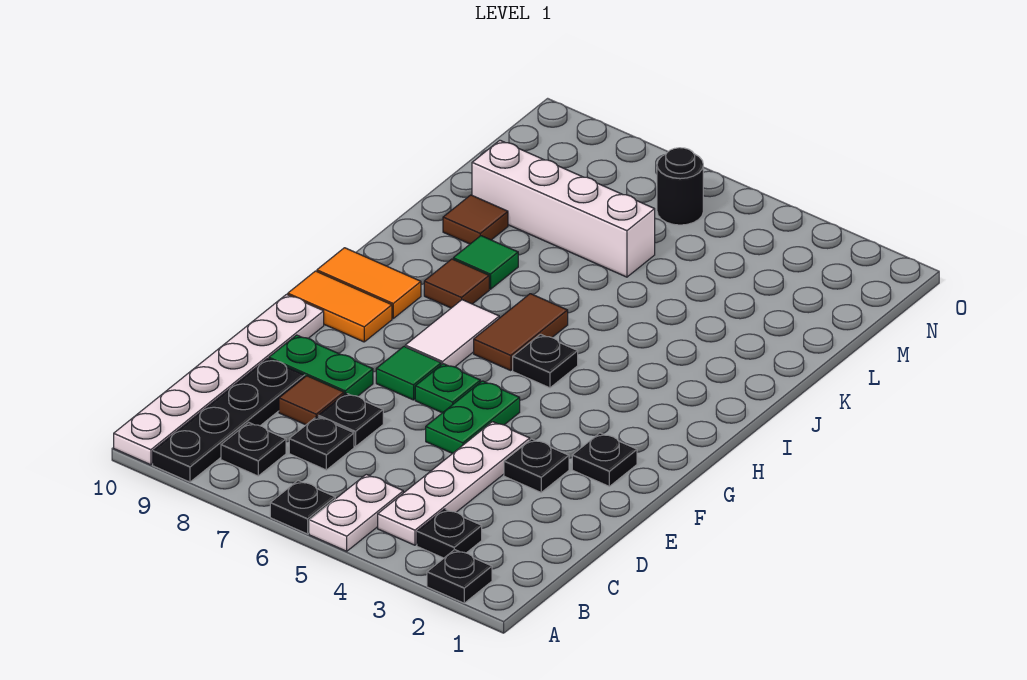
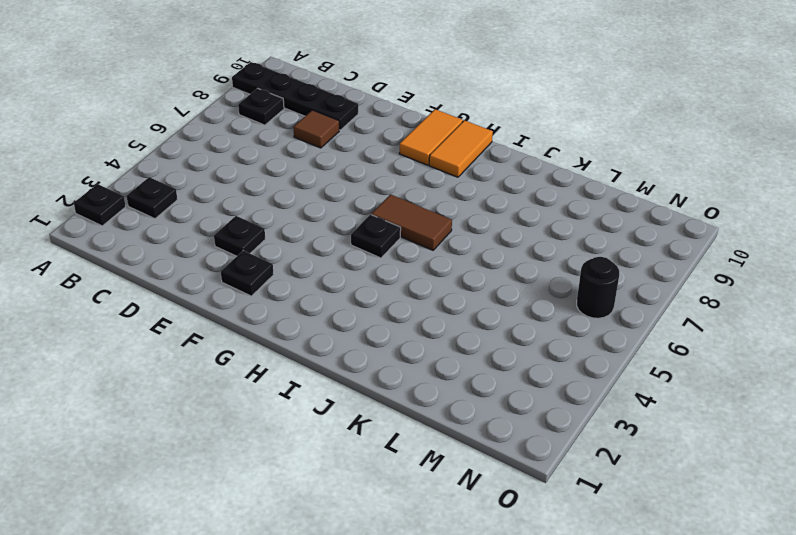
none -> white 1x2 plate [309,474,403,551]
none -> black 1x1 plate [270,481,335,534]
none -> white 1x6 plate [114,294,324,465]

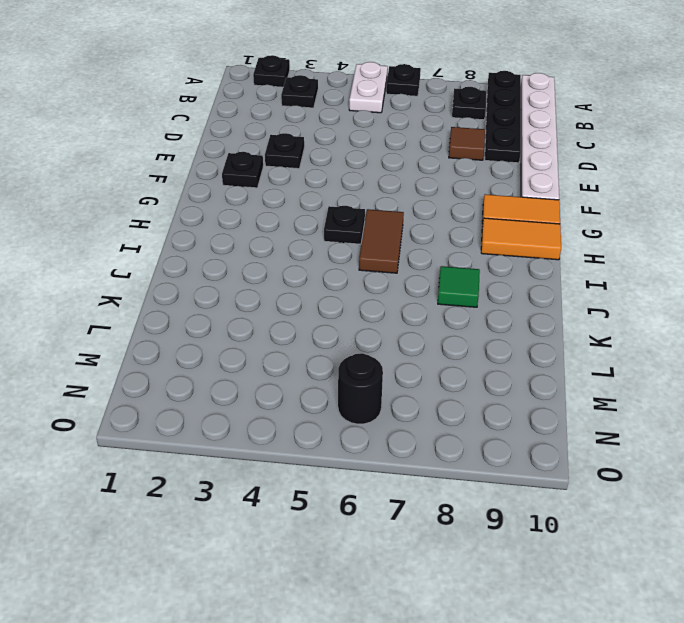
none -> white 1x4 plate [378,422,530,545]
none -> black 1x1 plate [289,417,354,470]
none -> black 1x1 plate [318,393,383,447]

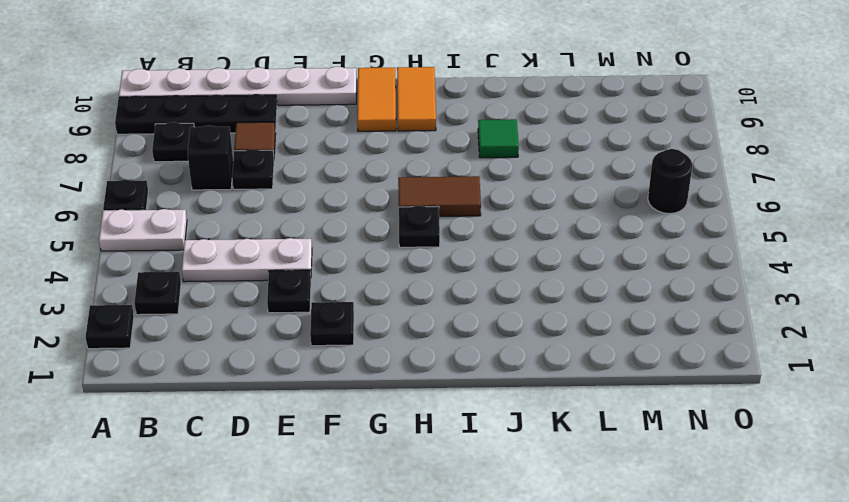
white 1x3 plate [182,238,312,282] -> white 1x4 plate [378,422,530,545]
black 1x1 brick [188,125,233,190] -> black 1x1 plate [289,417,354,470]
none -> green 1x2 plate [426,381,520,454]
none -> green 1x2 plate [269,335,373,396]
none -> green 1x1 plate [415,364,480,413]

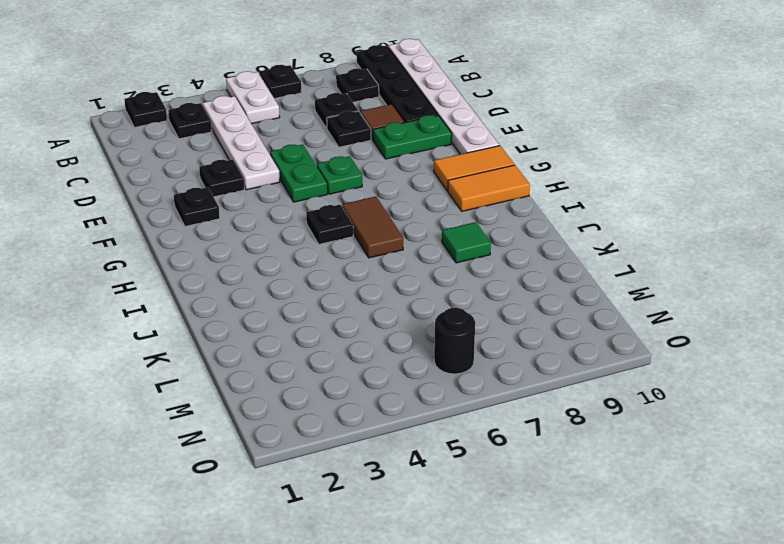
none -> green 1x1 tile [376,346,441,400]
none -> white 1x2 tile [405,300,499,367]
none -> brown 1x1 tile [424,259,489,308]

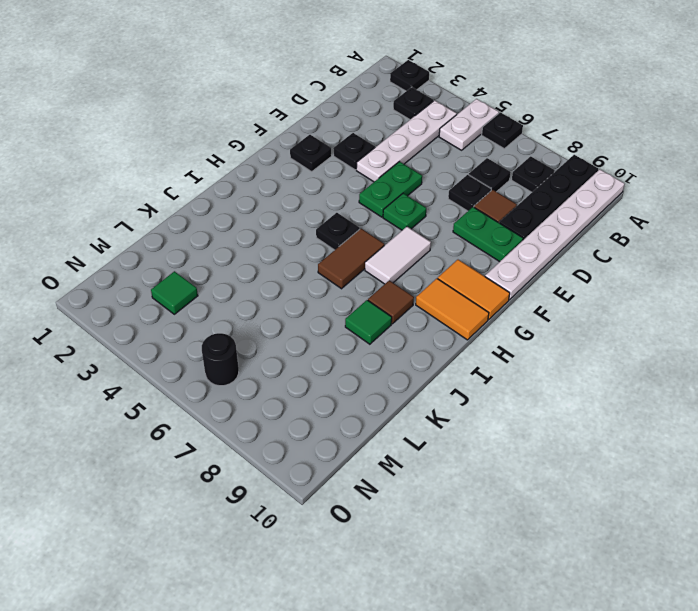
green 1x1 tile [151,271,198,314] -> green 1x1 tile moved to [376,346,441,400]
none -> brown 1x1 tile [443,195,508,244]
none -> white 1x4 brick [472,140,655,277]

